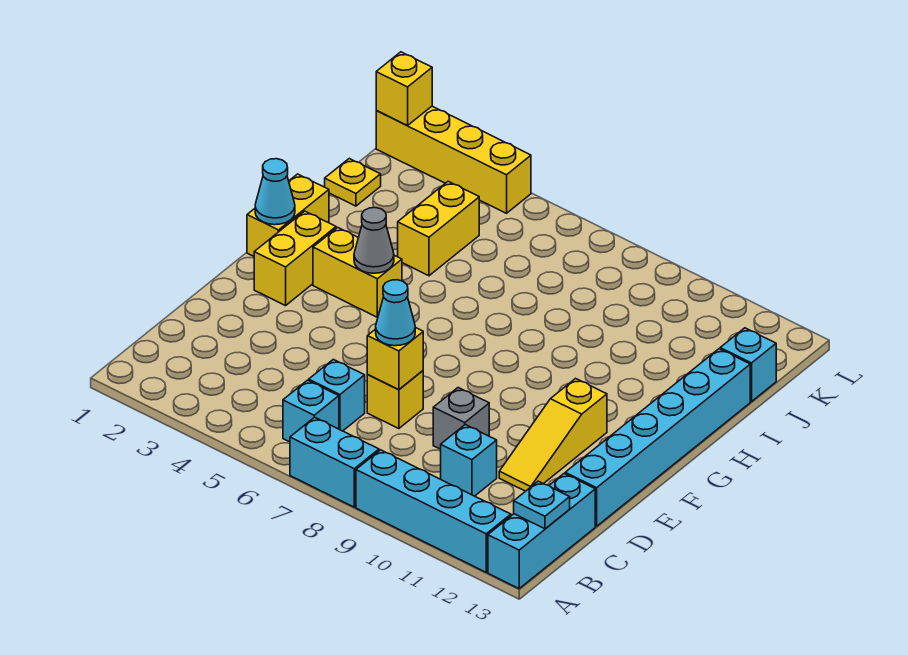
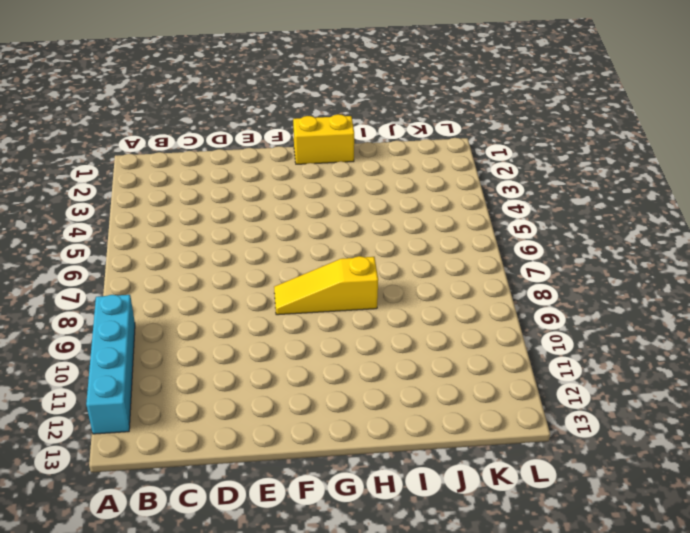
yellow 1x3 slope [274,256,378,315] -> yellow 1x3 slope moved to [499,379,607,491]
none -> cyan 1x2 brick [290,417,379,507]
none -> cyan 1x3 brick [488,474,595,588]
none -> cyan 1x1 brick [283,380,339,442]

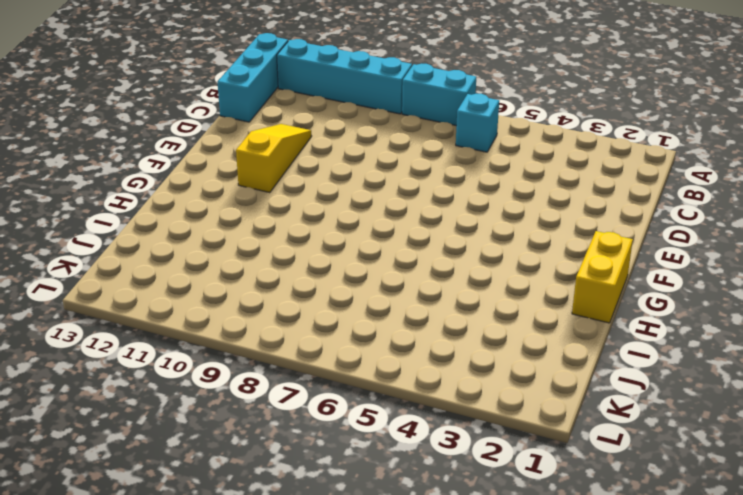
none -> cyan 1x1 brick [309,359,365,431]
none -> cyan 1x1 brick [441,425,497,496]
none -> yellow 1x1 brick [367,371,423,429]

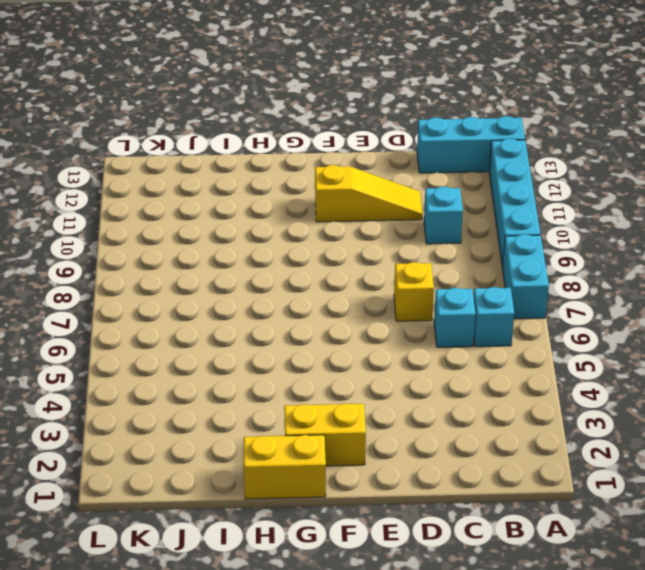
none -> grey 1x1 brick [433,388,489,449]
none -> cyan 1x6 brick [565,349,750,526]
none -> yellow 1x2 brick [313,227,402,317]

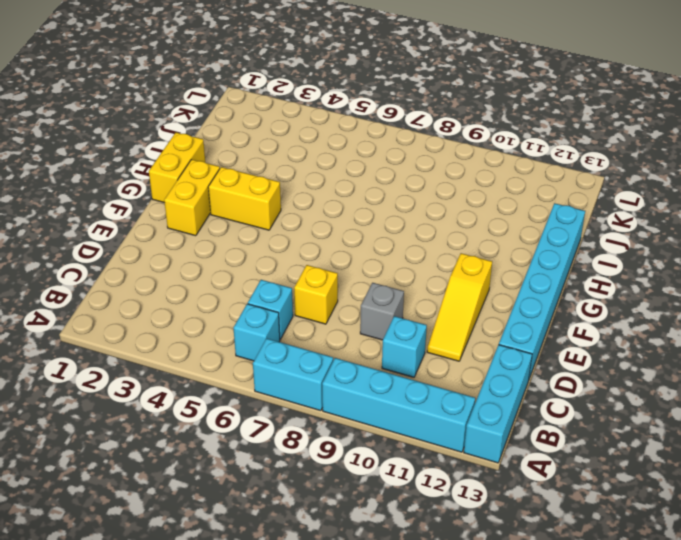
none -> yellow 1x2 brick [398,181,479,276]
none -> yellow 1x1 plate [325,159,381,206]
none -> cyan 1x1 brick [720,328,776,401]

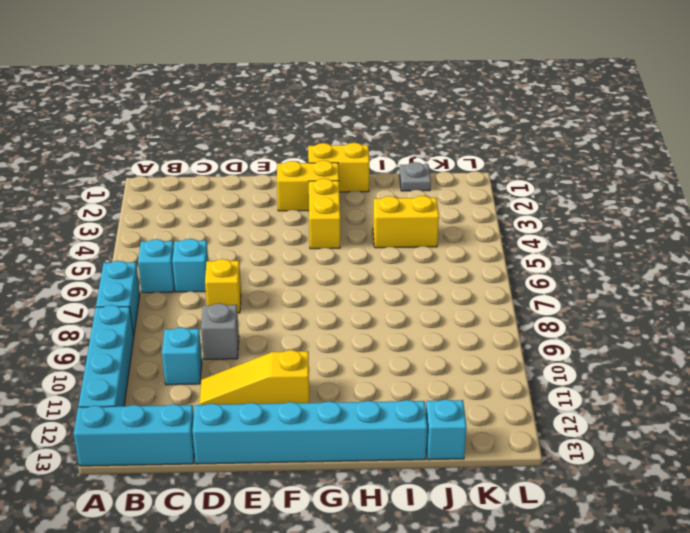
grey 1x1 plate [400,162,431,191] -> yellow 1x1 plate [325,159,381,206]
none -> yellow 1x4 brick [376,106,531,213]
none -> cyan 1x1 plate [514,481,570,529]
none -> yellow 1x1 brick [367,327,423,390]

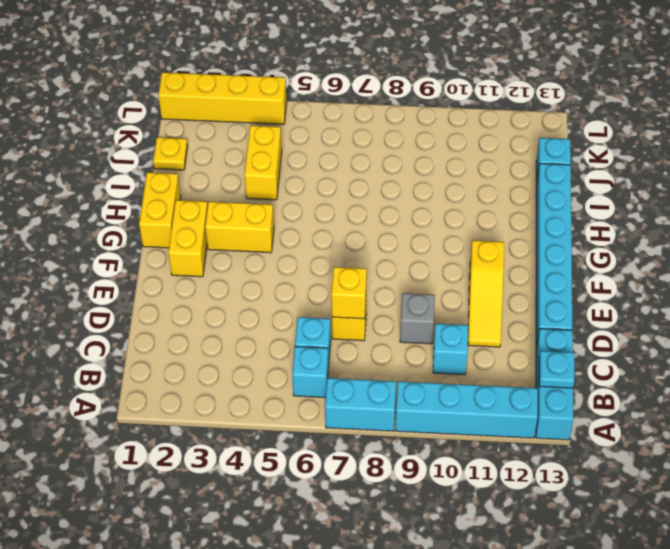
none -> cyan 1x1 cone [255,159,295,225]
none -> grey 1x1 cone [354,208,394,273]
none -> yellow 1x1 brick [376,52,432,125]

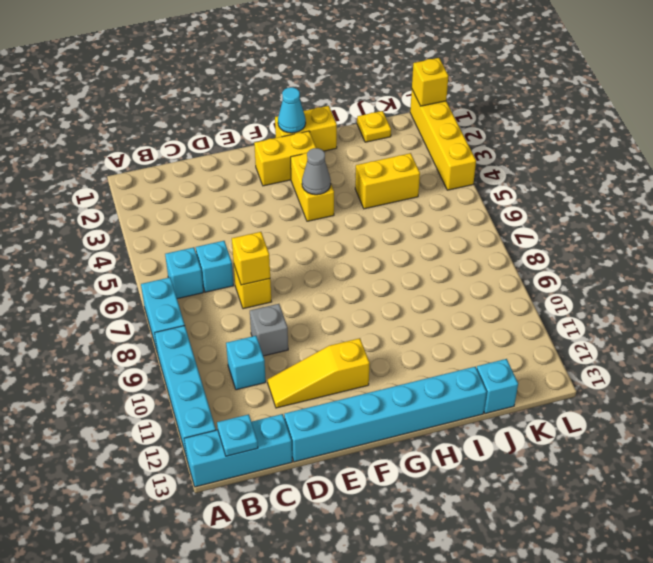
none -> cyan 1x1 cone [376,280,415,346]

